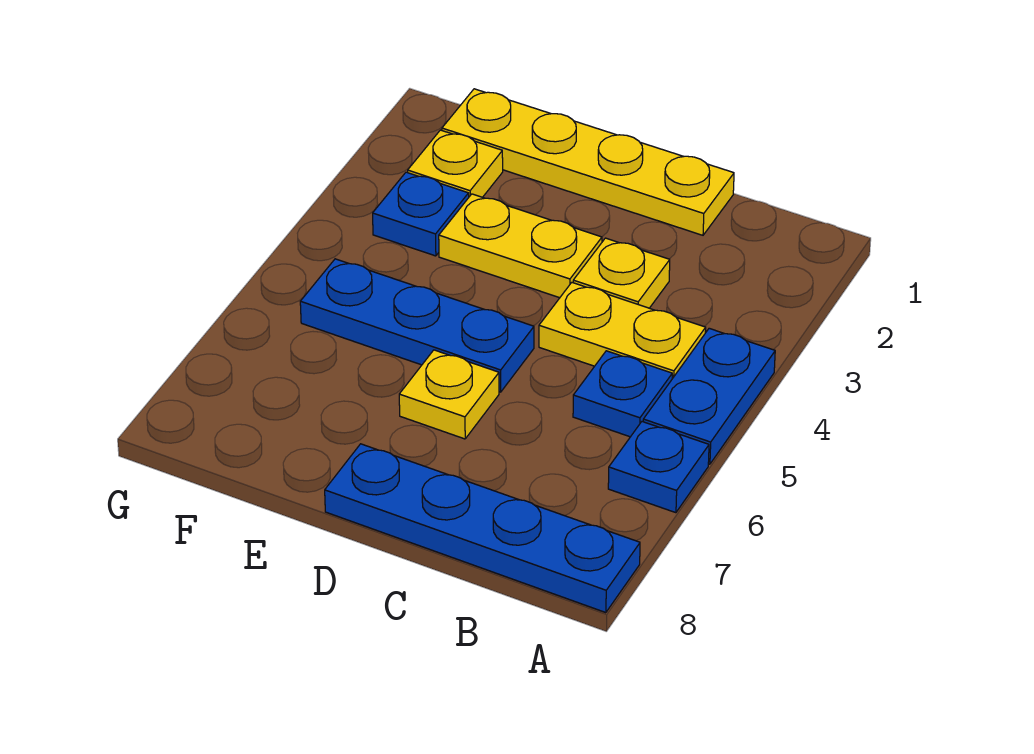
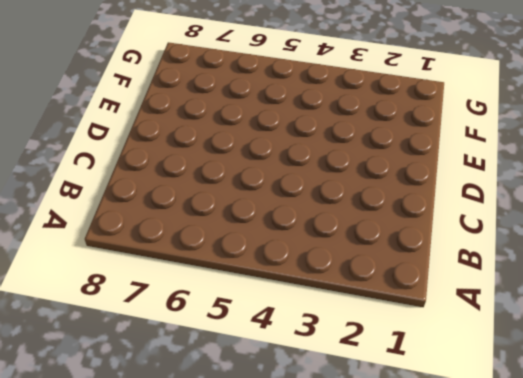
none -> blue 1x2 plate [643,328,775,464]
none -> blue 1x1 plate [608,422,709,513]
none -> blue 1x4 plate [325,444,640,613]

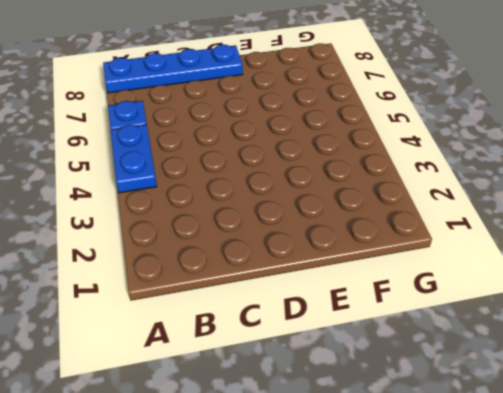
none -> yellow 1x2 plate [539,283,706,379]
none -> blue 1x1 plate [573,351,672,437]
none -> yellow 1x4 plate [442,89,734,235]

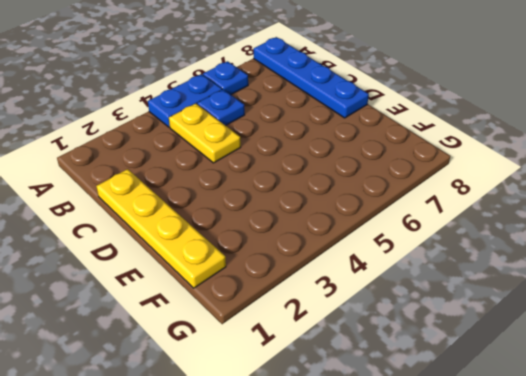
none -> yellow 1x1 plate [573,238,670,308]
none -> yellow 1x2 plate [439,194,602,298]
none -> blue 1x3 plate [300,259,534,392]

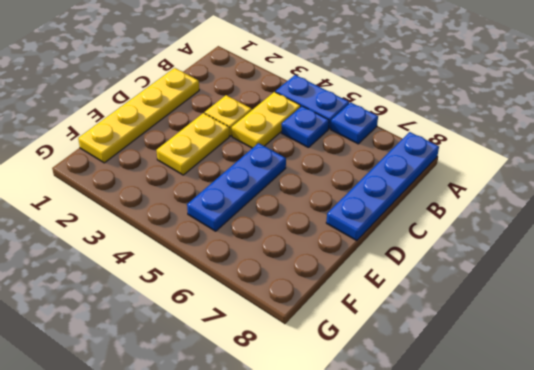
none -> yellow 1x1 plate [399,350,499,439]
none -> yellow 1x1 plate [408,130,503,197]
none -> blue 1x1 plate [373,172,469,256]

